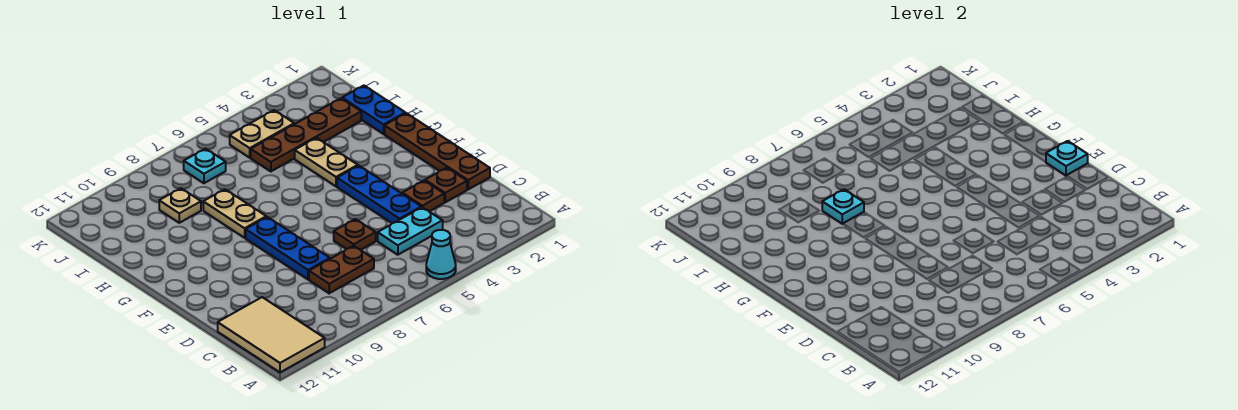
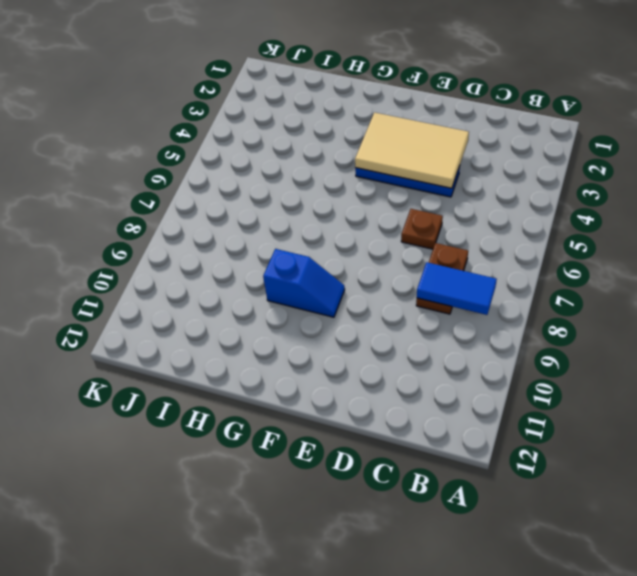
blue 1x2 tile [417,262,497,315] -> none
tan 2x3 tile [355,113,469,188] -> tan 2x3 tile moved to [218,297,325,372]
blue 1x2 slope [263,249,345,317] -> none
none -> cyan 1x1 cone [426,230,456,279]
none -> cyan 1x2 plate [378,207,443,255]
none -> brown 1x4 plate [385,113,490,189]

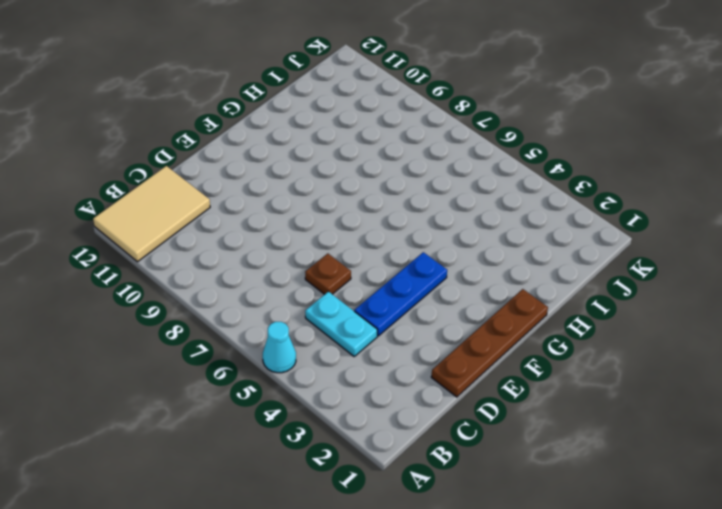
none -> brown 1x2 plate [309,246,374,293]
none -> brown 1x1 plate [425,168,467,202]
none -> brown 1x1 plate [402,181,444,212]

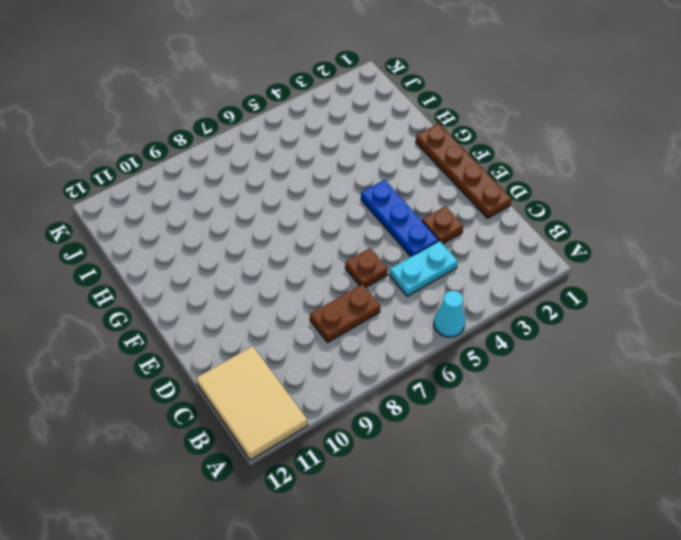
none -> brown 1x1 plate [425,168,467,202]
none -> blue 1x3 plate [246,217,330,279]
none -> tan 1x2 plate [295,138,358,186]

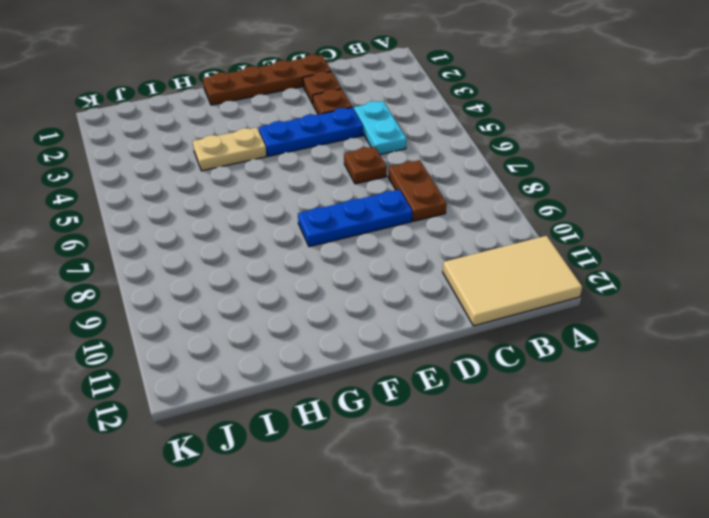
none -> cyan 1x1 cone [426,230,456,279]
none -> tan 1x2 plate [203,189,266,238]
none -> blue 1x2 plate [342,86,405,134]

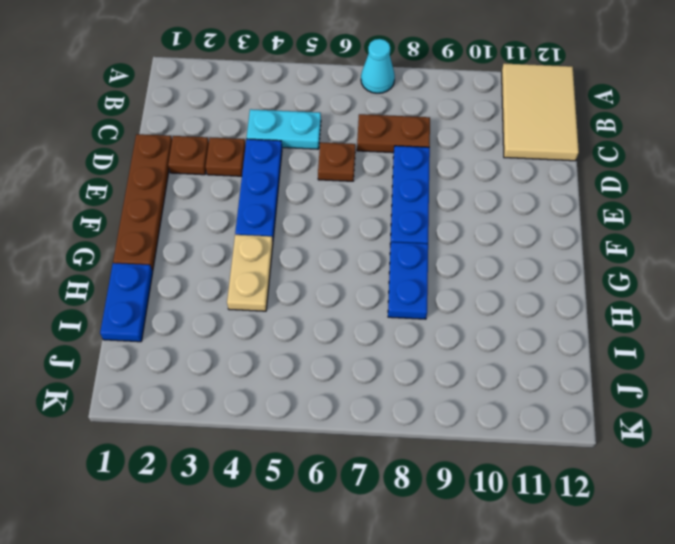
cyan 1x1 cone [361,39,395,93] -> cyan 1x1 cone moved to [426,230,456,279]
blue 1x2 plate [388,242,428,319] -> tan 1x2 plate [203,189,266,238]
none -> brown 1x4 plate [251,98,361,171]
none -> tan 1x1 plate [159,188,201,223]
none -> tan 1x2 plate [230,110,294,158]

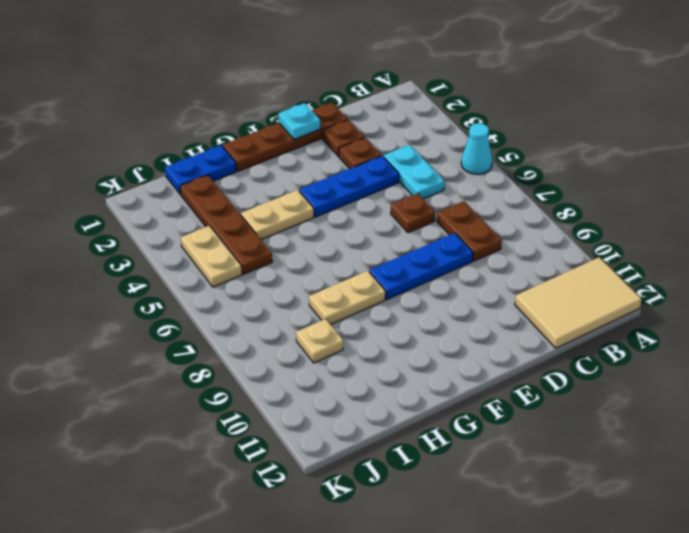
none -> cyan 1x1 plate [184,149,226,183]
none -> cyan 1x1 plate [822,189,864,224]

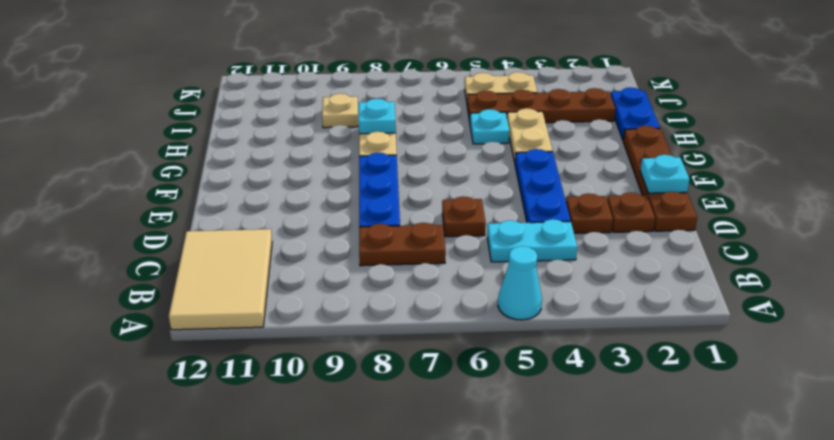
cyan 1x1 plate [470,109,510,144] -> cyan 1x1 plate moved to [184,149,226,183]

